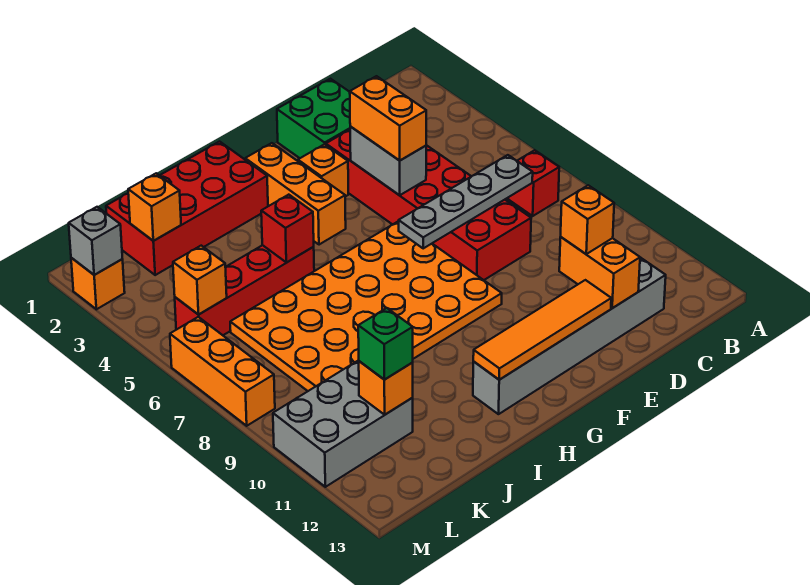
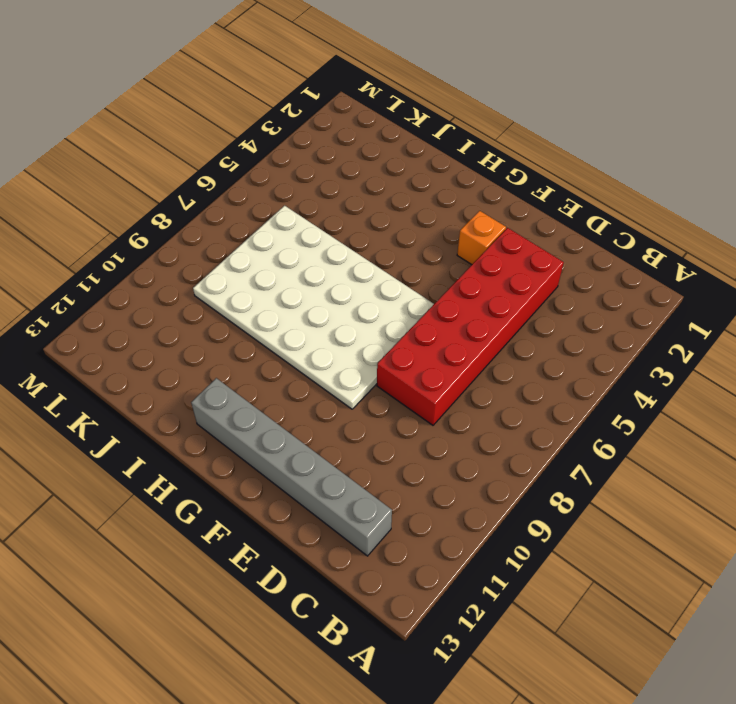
white 4x6 plate [193,206,434,409] -> orange 4x6 plate [230,221,502,391]
none -> red 1x1 brick [508,150,559,216]
none -> green 2x2 brick [277,79,350,158]
none -> orange 1x3 brick [245,143,346,245]

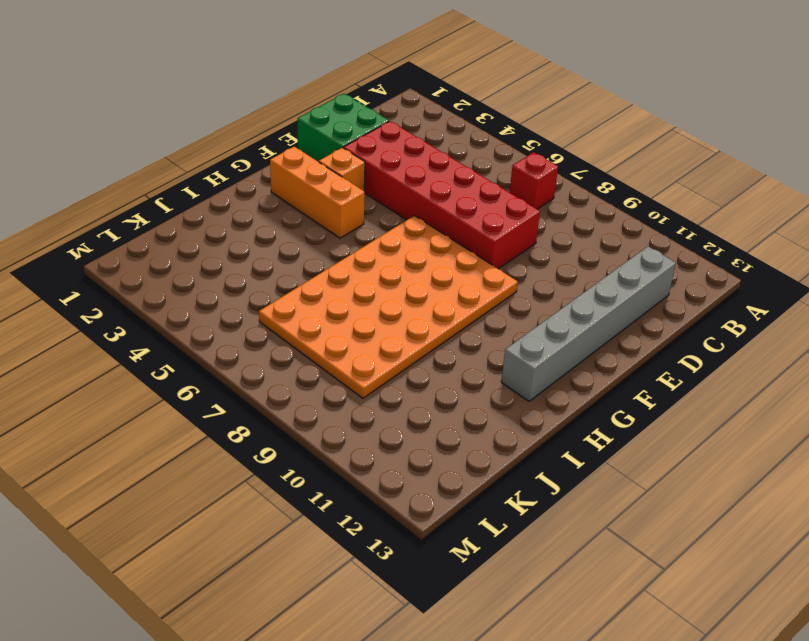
none -> red 2x4 brick [106,142,268,275]
none -> red 1x4 brick [175,245,314,335]
none -> grey 2x3 brick [273,360,413,487]

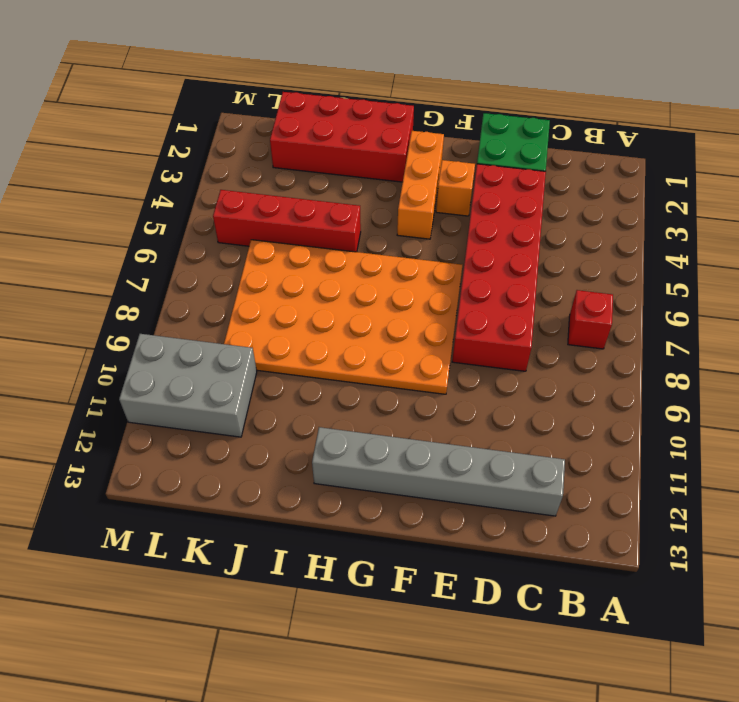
none -> orange 1x1 brick [71,258,125,309]
none -> orange 1x3 brick [170,317,275,426]
none -> grey 1x4 plate [399,155,533,248]

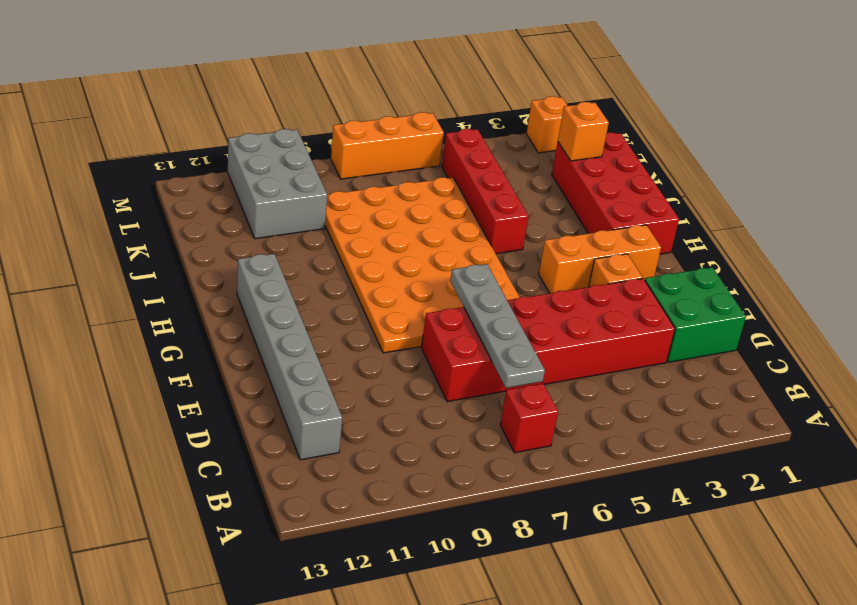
none -> orange 1x2 brick [559,237,640,308]
none -> grey 1x2 brick [350,126,426,195]
none -> orange 1x4 tile [473,280,611,379]

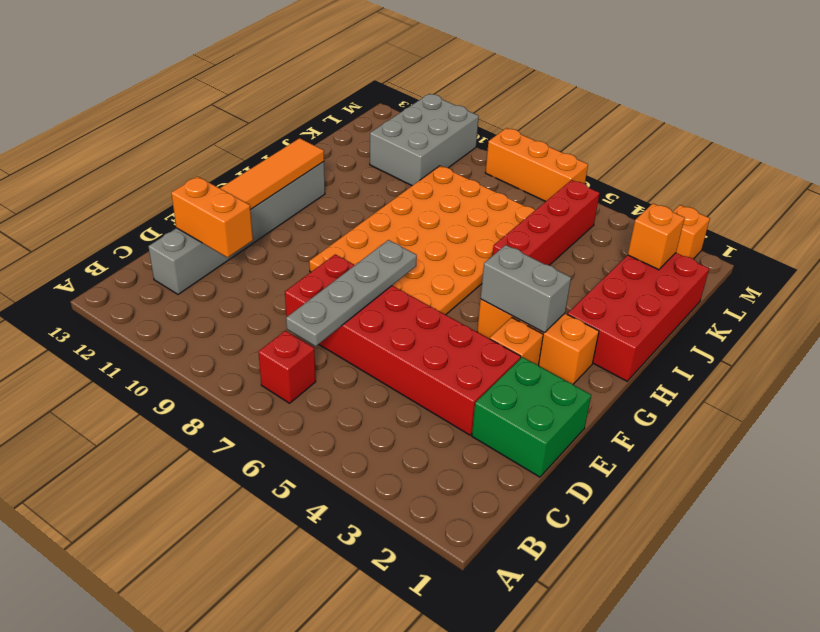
grey 1x2 brick [481,245,571,333] -> grey 1x2 brick moved to [350,126,426,195]
none -> red 1x1 brick [261,195,314,262]
none -> orange 1x1 brick [359,361,413,415]
none -> orange 1x1 brick [173,246,227,315]

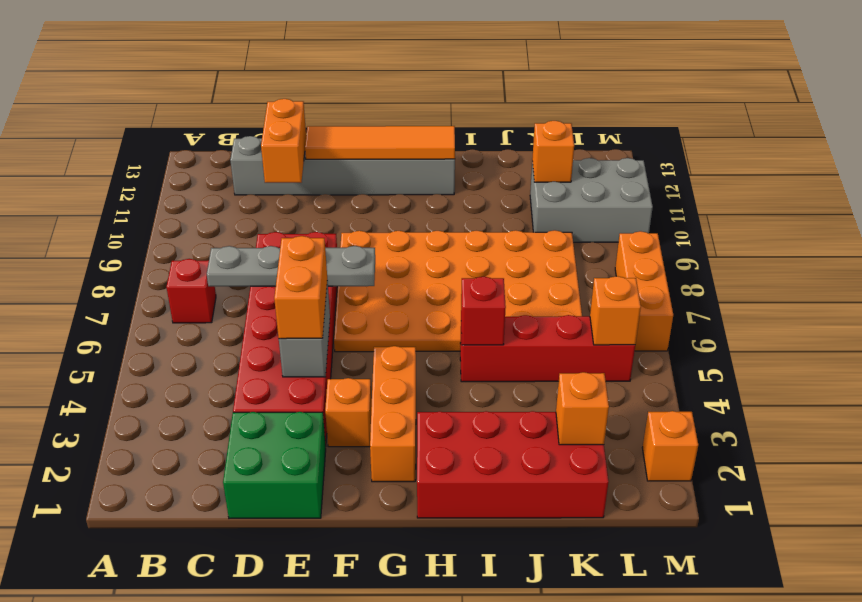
none -> grey 1x1 brick [69,207,122,275]
none -> orange 1x1 brick [561,185,614,254]
none -> green 1x1 brick [358,308,413,379]

